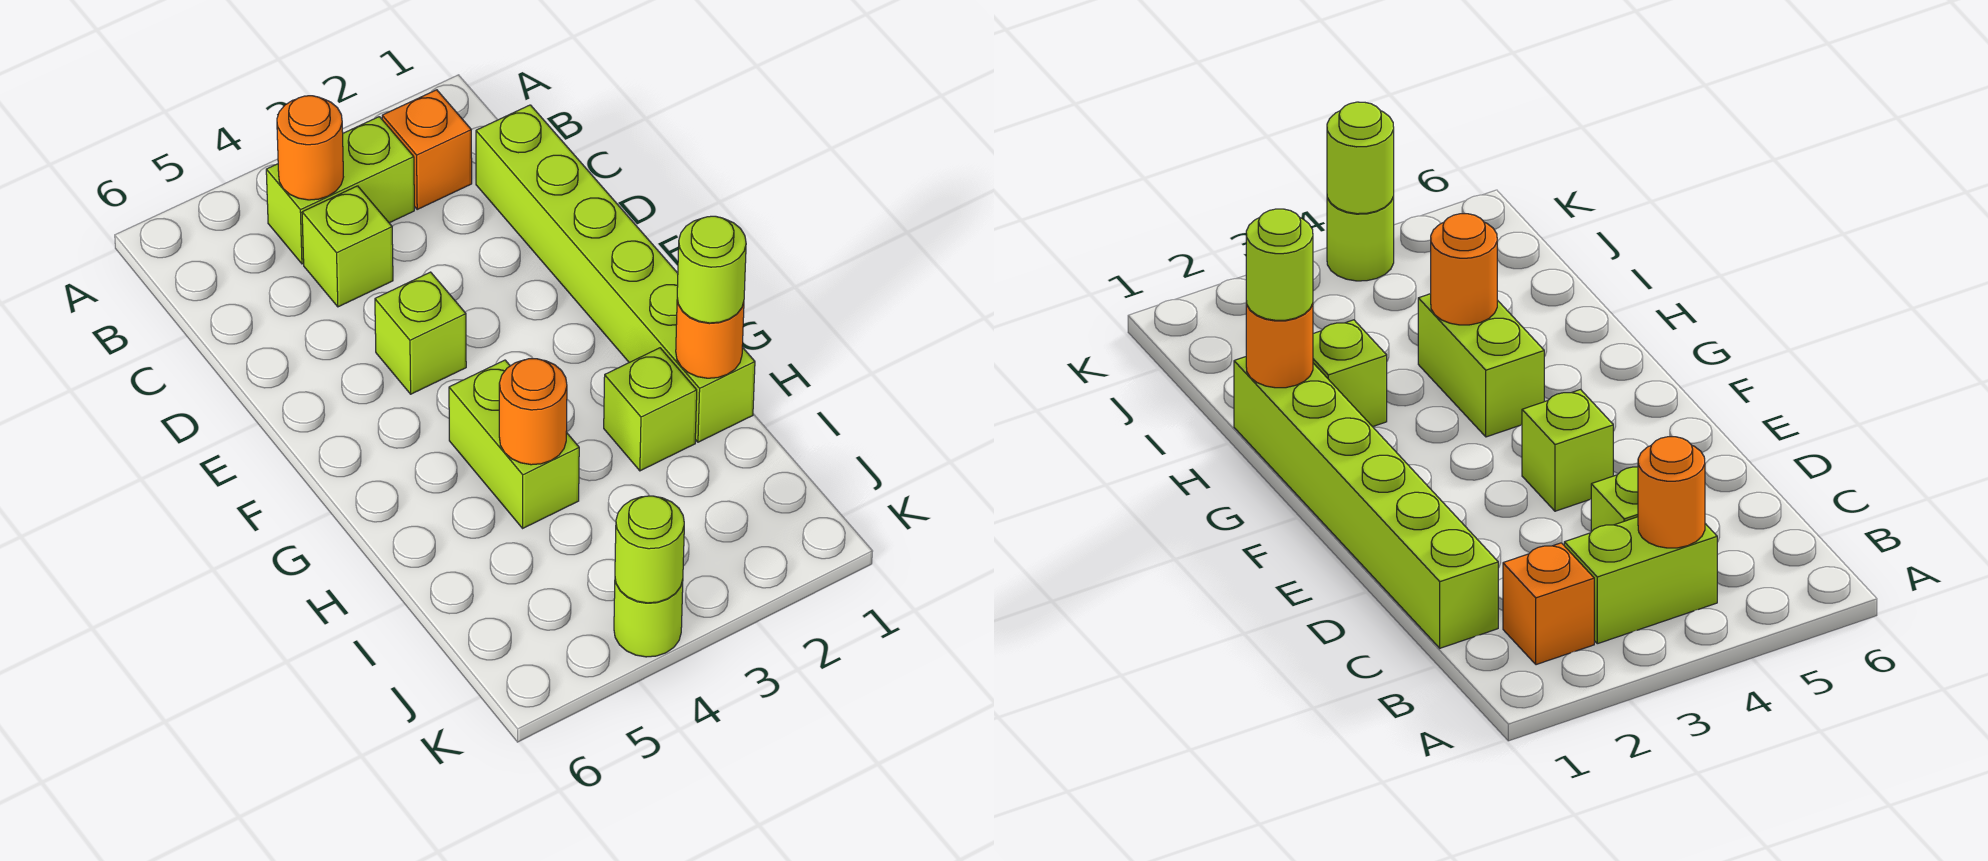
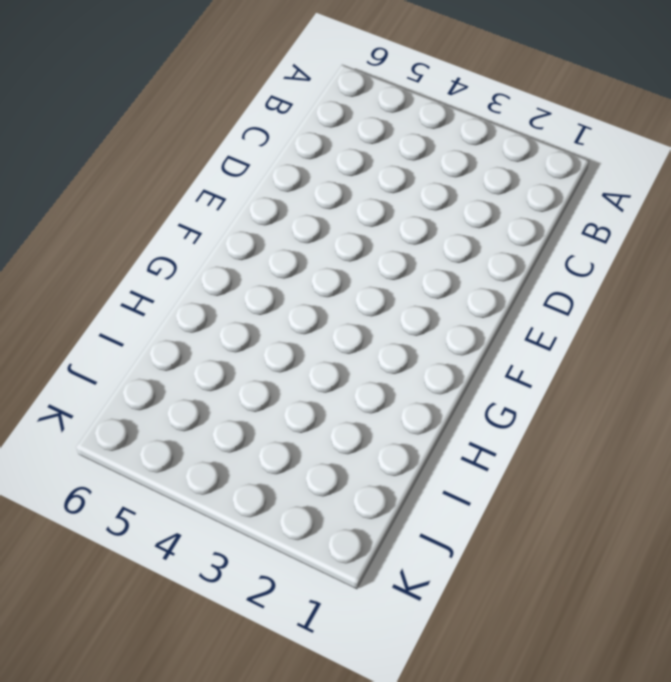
none -> orange 1x1 brick [382,90,472,209]
none -> lime 1x2 brick [266,117,414,264]
none -> lime 1x6 brick [476,105,755,442]

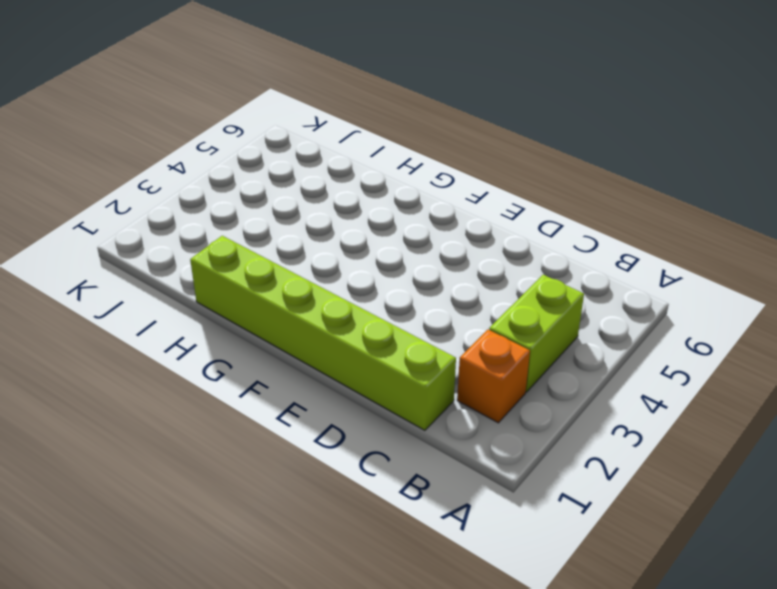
none -> lime 1x1 brick [302,186,393,307]
none -> lime 1x1 brick [375,272,466,394]
none -> lime 1x2 brick [449,360,579,528]

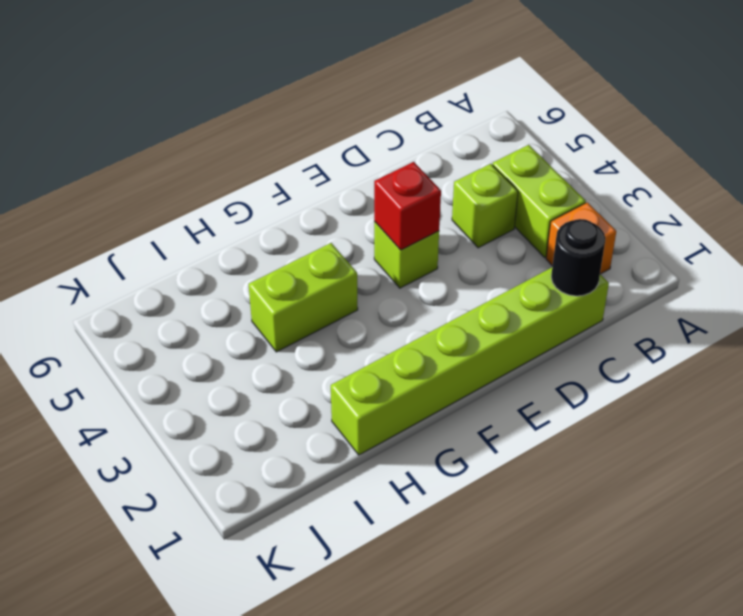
black 1x1 round brick [551,219,606,296] -> none
red 1x1 brick [374,162,441,250] -> none
none -> lime 1x1 brick [604,348,697,471]
none -> lime 1x1 round brick [614,580,683,657]
none -> orange 1x1 round brick [277,96,343,200]

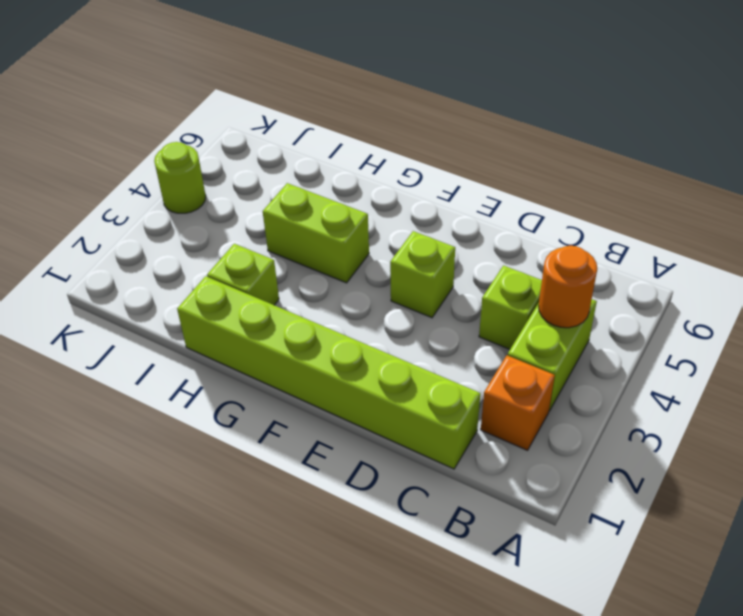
none -> orange 1x1 round brick [676,299,744,378]
none -> orange 1x1 round brick [499,359,567,465]
none -> lime 1x1 round brick [615,496,684,603]

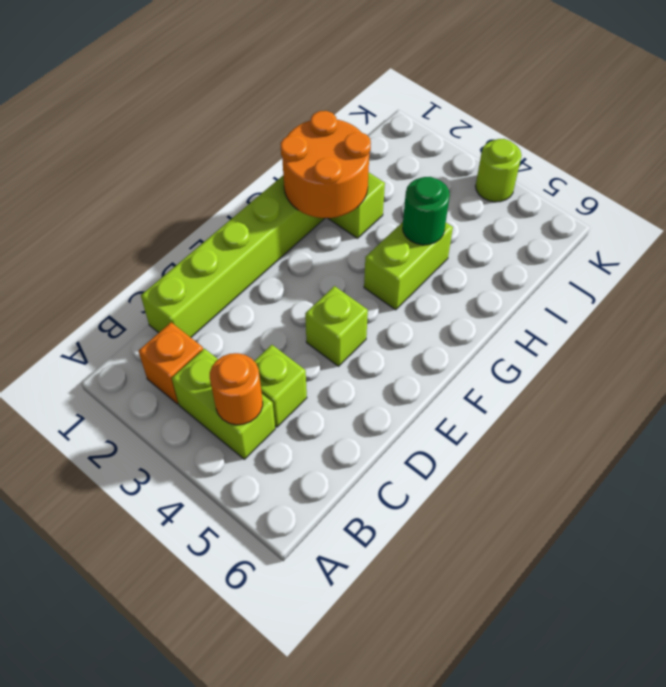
orange 2x2 round brick [281,111,371,218] -> orange 1x1 round brick [676,299,744,378]
green 1x1 round brick [403,177,450,245] -> orange 1x1 round brick [499,359,567,465]
none -> lime 1x1 round brick [615,496,684,603]
none -> lime 1x1 round brick [677,216,746,323]

